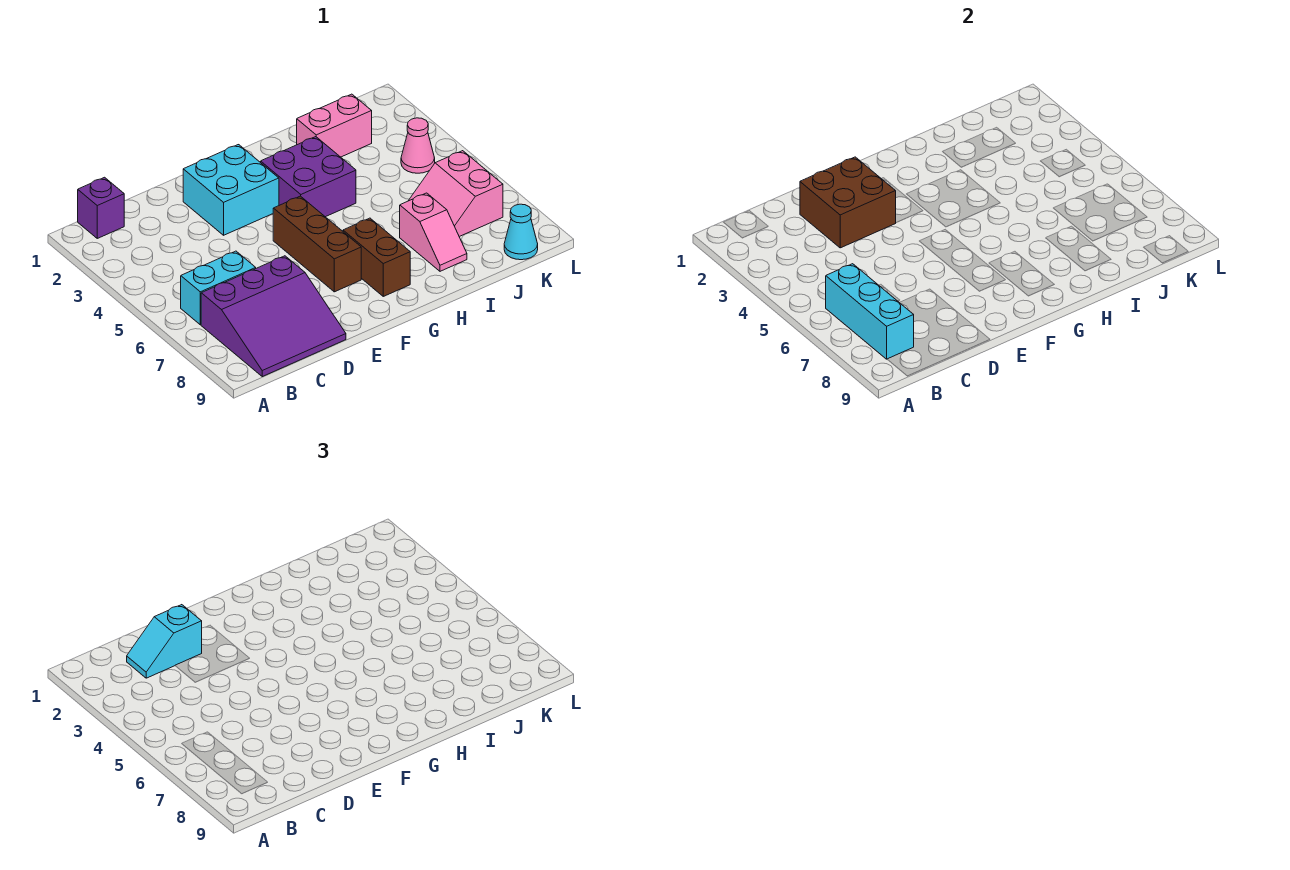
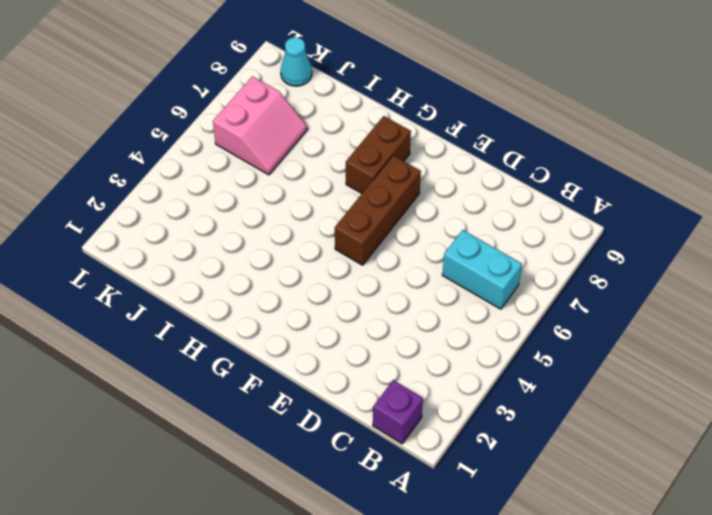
none -> purple 3x3 slope [201,256,346,377]
none -> cyan 2x2 brick [183,145,279,235]
none -> purple 2x2 brick [261,137,356,217]

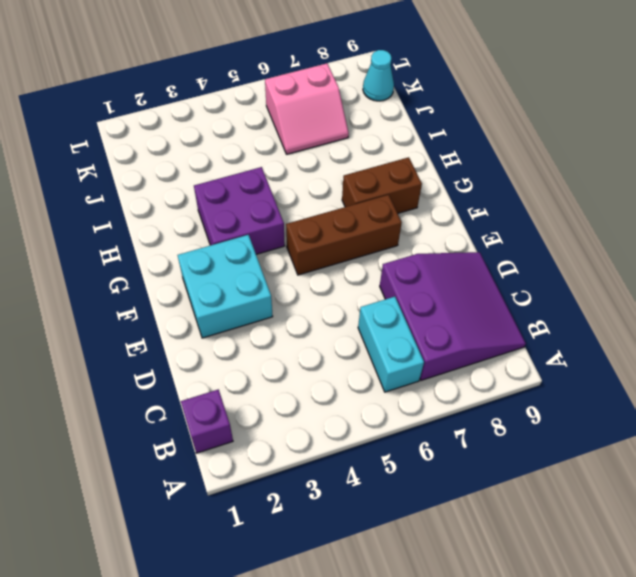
none -> pink 1x2 brick [297,94,372,157]
none -> pink 1x2 slope [400,193,467,271]
none -> pink 1x1 cone [401,118,435,173]

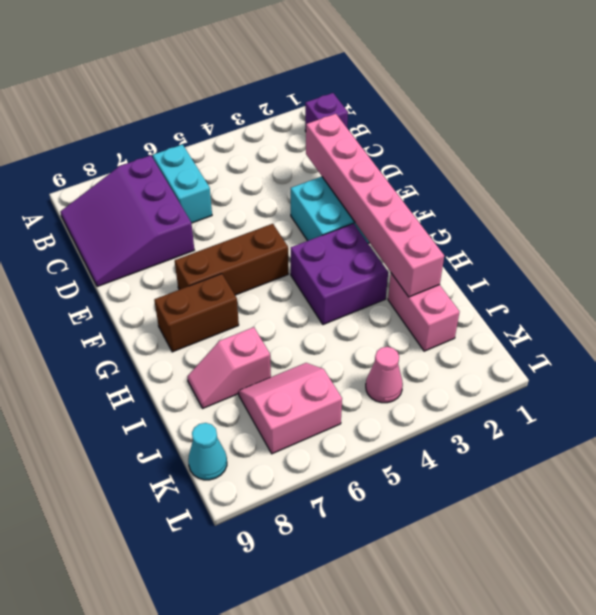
pink 1x6 brick [306,114,444,297] -> brown 2x2 brick [800,157,896,248]
none -> cyan 1x3 brick [826,264,914,359]
none -> cyan 1x2 slope [127,605,202,678]

